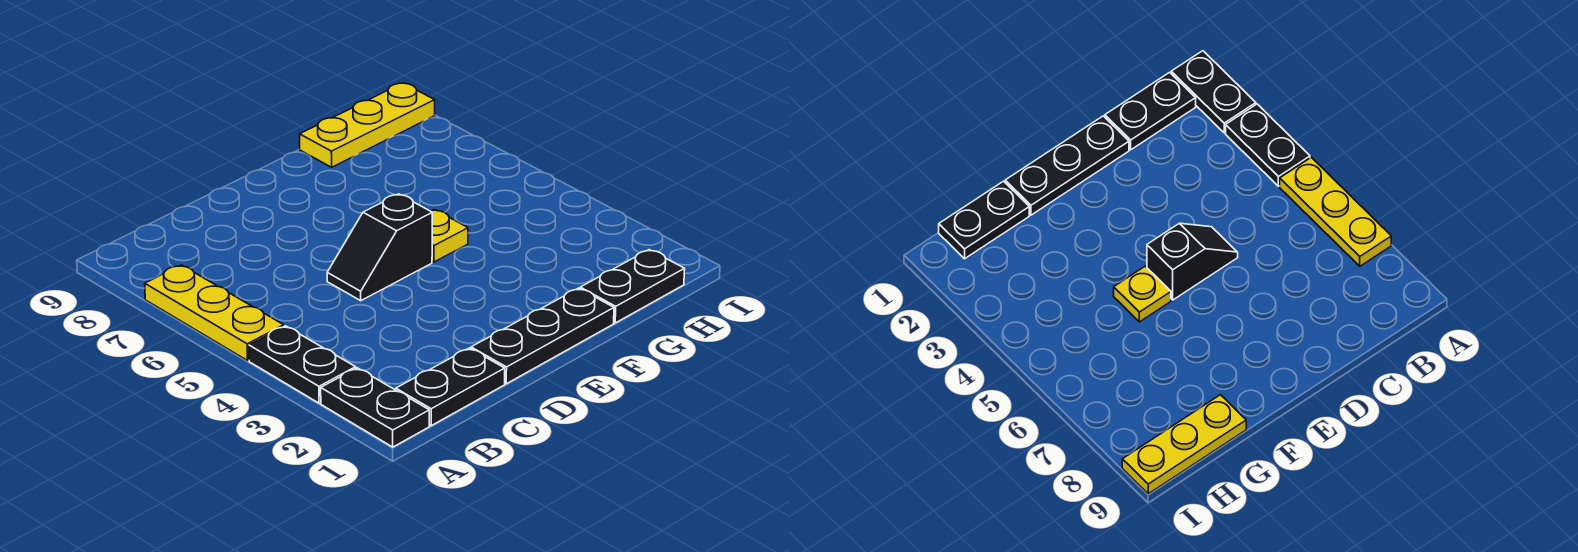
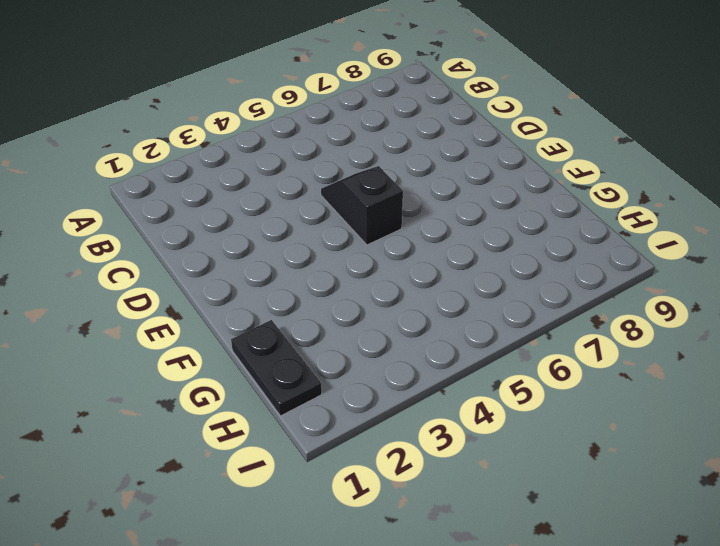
none -> black 1x2 plate [321,368,429,447]
none -> black 1x2 plate [249,326,356,403]

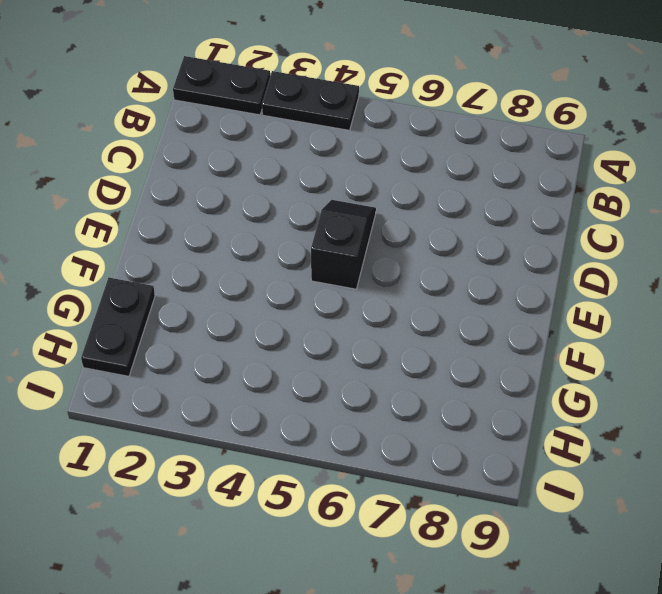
none -> yellow 1x3 plate [145,265,284,361]
none -> black 1x2 plate [396,348,505,426]

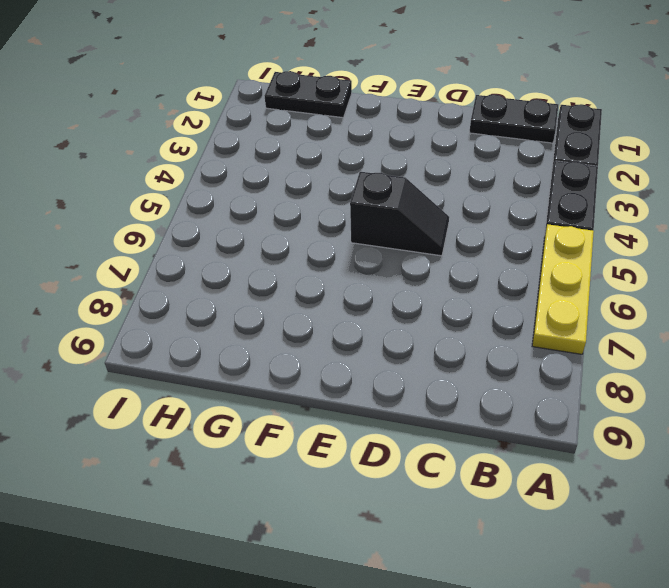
none -> black 1x3 plate [471,288,614,384]
none -> yellow 1x1 plate [431,210,468,262]

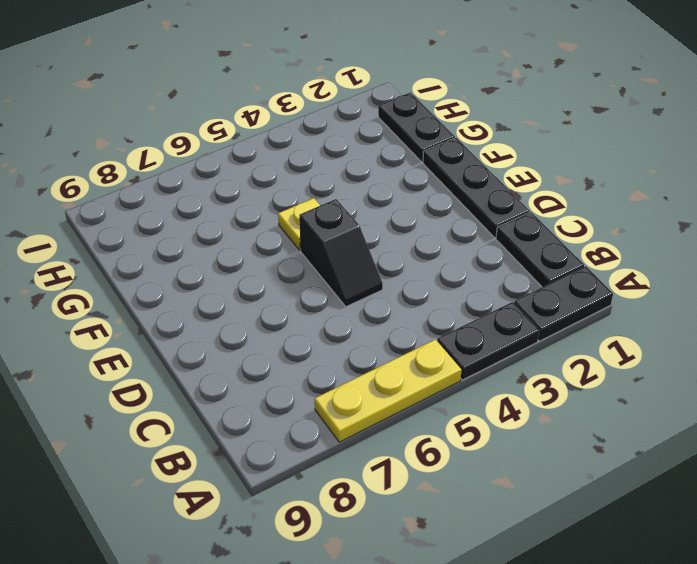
none -> yellow 1x3 plate [300,83,435,167]

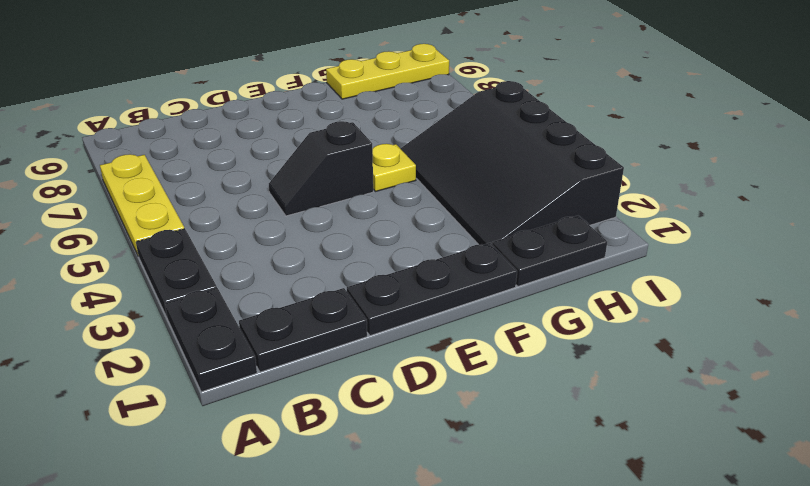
black 3x4 slope [400,81,624,245] -> none

